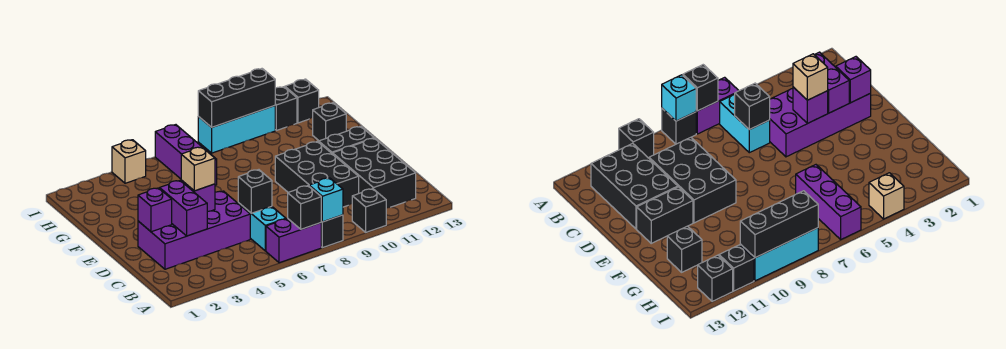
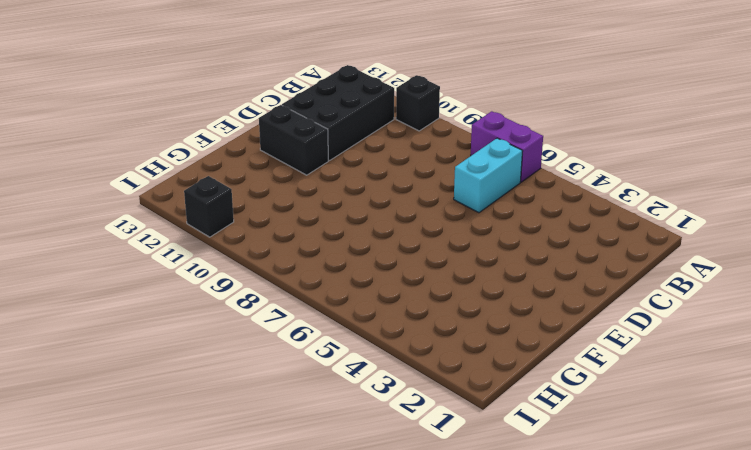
none -> black 1x1 brick [321,215,343,248]
none -> purple 2x4 brick [138,191,250,269]
none -> black 2x3 brick [275,142,359,207]

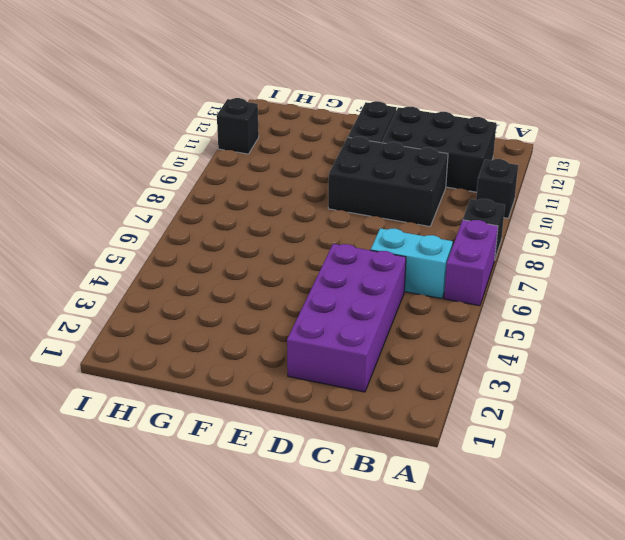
none -> purple 1x3 brick [155,125,217,185]
none -> black 1x1 brick [313,103,346,141]
none -> tan 1x1 brick [112,140,146,183]

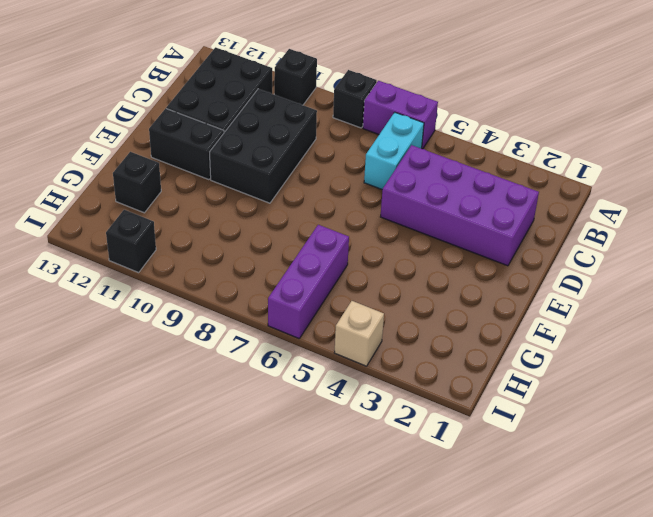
none -> cyan 1x3 brick [198,106,275,153]
none -> black 1x1 brick [285,79,319,123]
none -> black 1x1 brick [288,186,321,229]

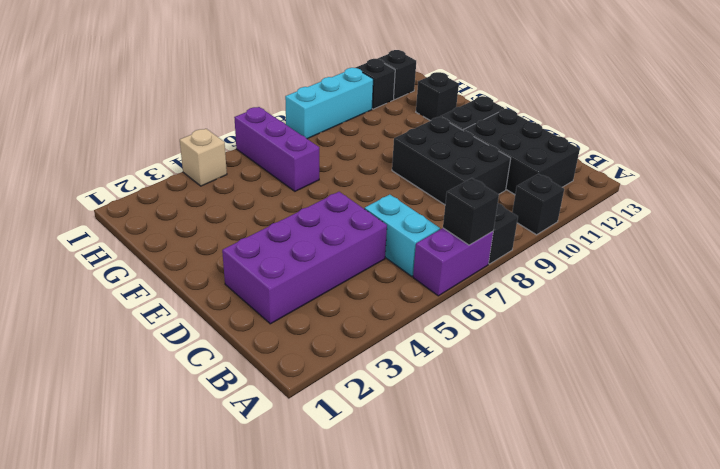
none -> cyan 1x1 brick [309,178,343,222]
none -> purple 1x2 brick [160,181,207,236]
none -> black 1x1 brick [238,170,272,213]

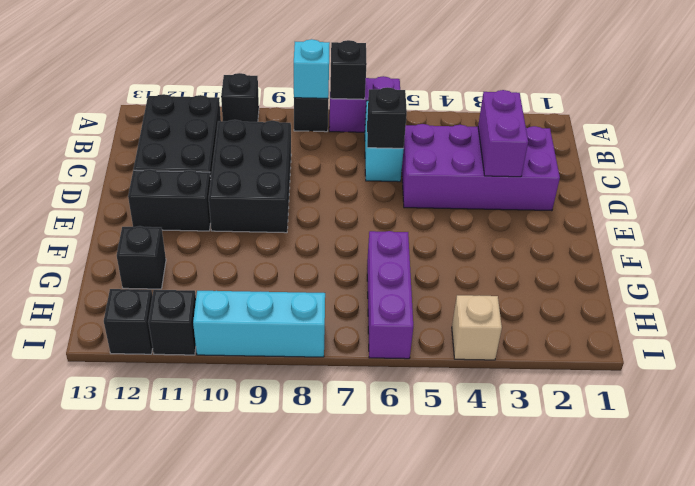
none -> purple 1x1 brick [138,188,172,232]
none -> purple 1x1 brick [181,180,215,212]
none -> black 1x3 brick [198,69,275,127]

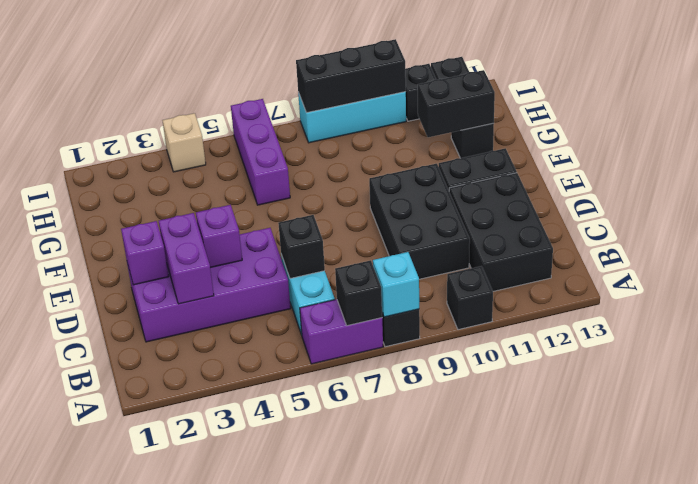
black 1x2 brick [418,70,495,137] -> none
none -> tan 1x1 brick [181,147,215,191]

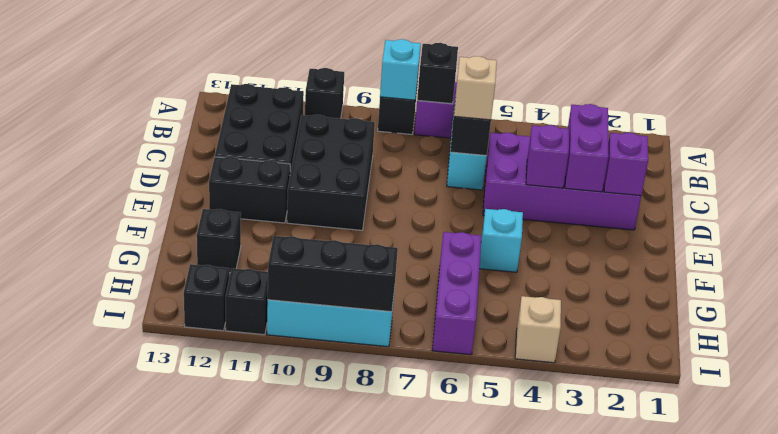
tan 1x1 brick [454,56,497,120] -> tan 1x1 brick moved to [181,147,215,191]
cyan 1x1 brick [479,209,523,272] -> none

